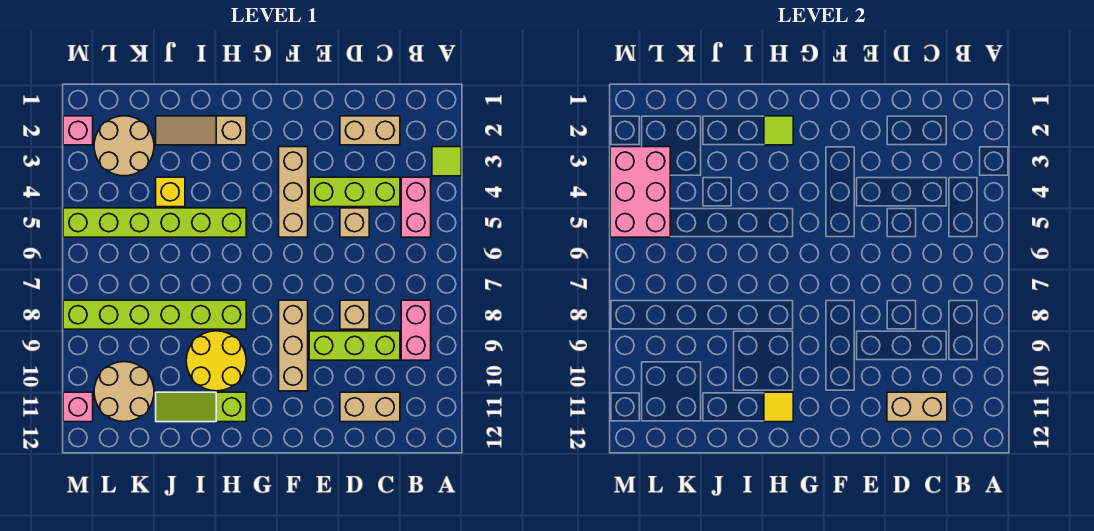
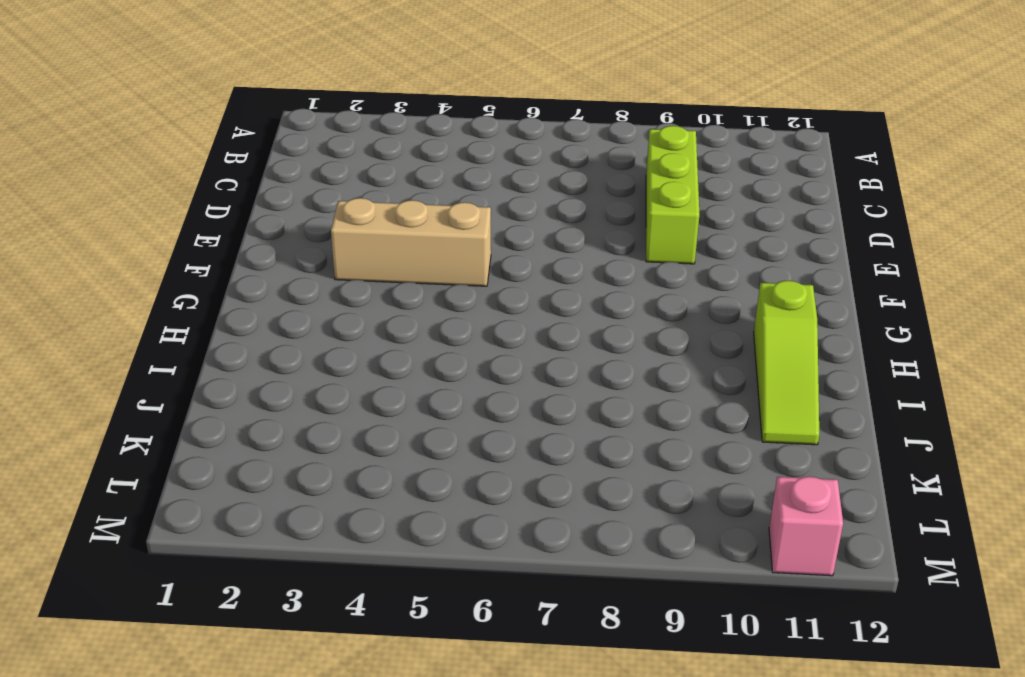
none -> lime 1x1 tile [432,147,461,176]
none -> pink 1x2 brick [401,177,431,237]
none -> pink 1x2 brick [401,300,431,360]

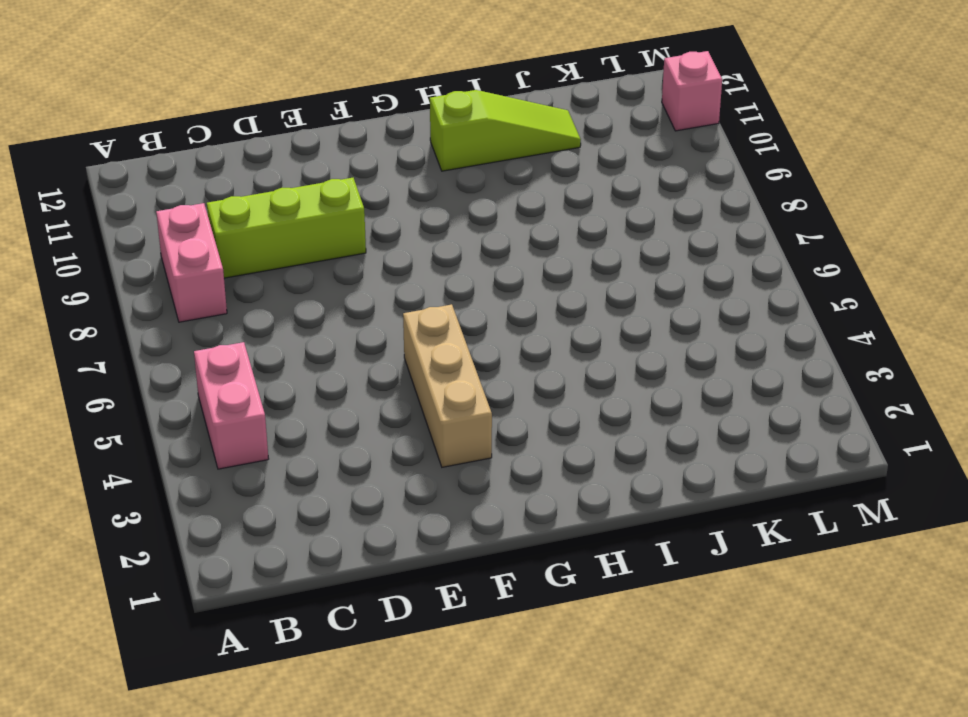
none -> lime 1x1 tile [432,147,461,176]
none -> tan 1x2 brick [340,116,400,145]
none -> lime 1x3 brick [309,177,400,207]

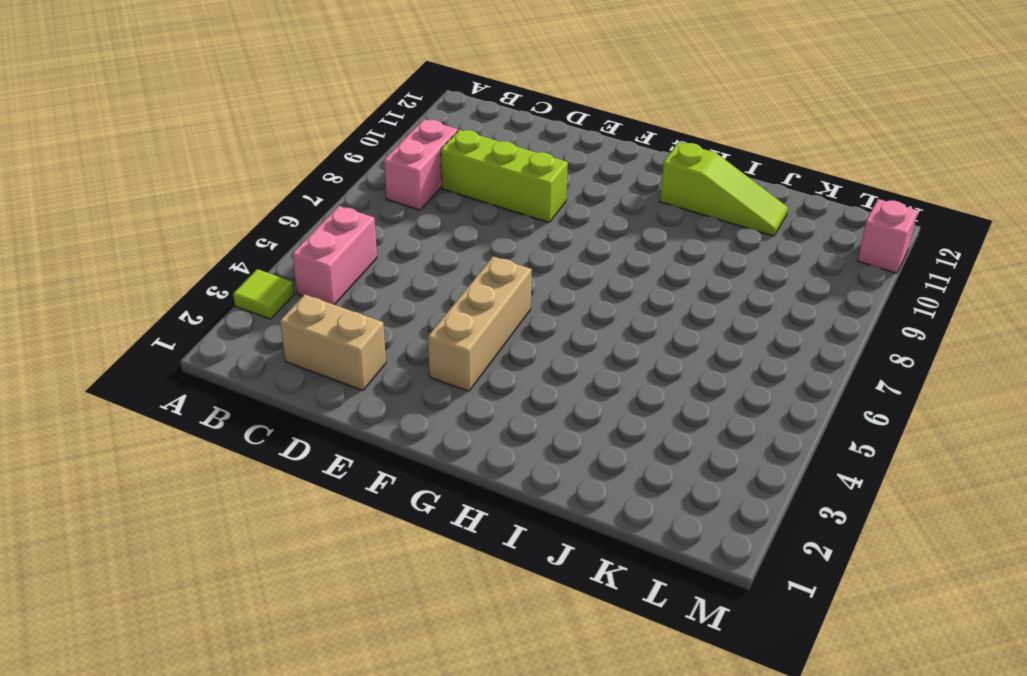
none -> lime 1x3 brick [309,177,400,207]
none -> tan 1x2 brick [340,392,400,422]
none -> tan 1x1 brick [340,208,369,237]

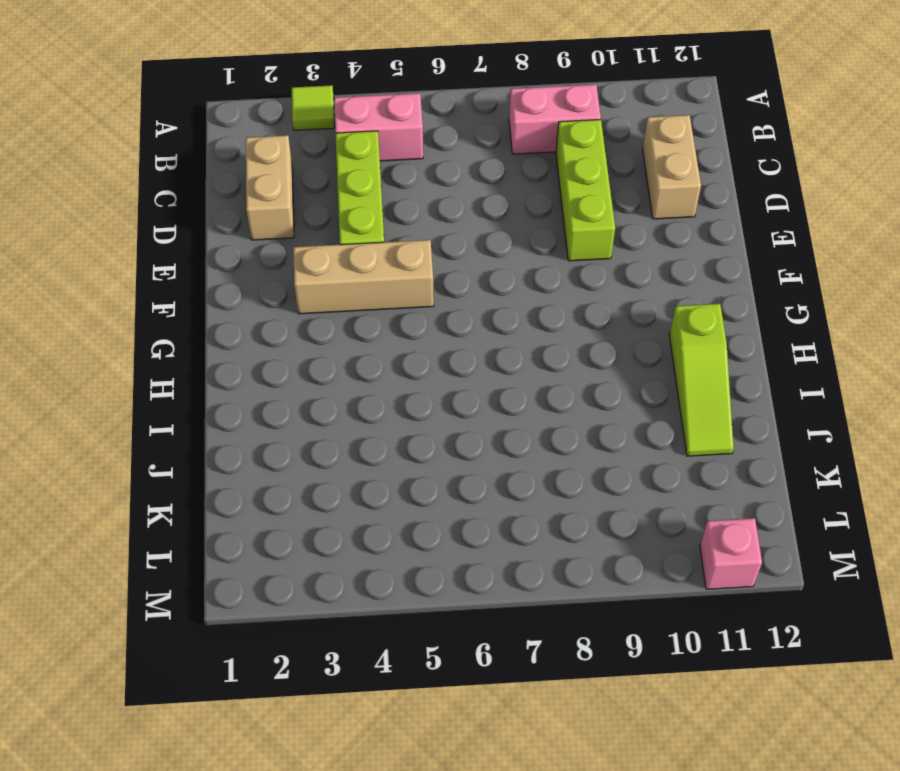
none -> tan 1x1 brick [340,208,369,237]
none -> tan 1x1 brick [340,300,369,329]
none -> tan 1x3 brick [279,300,308,391]

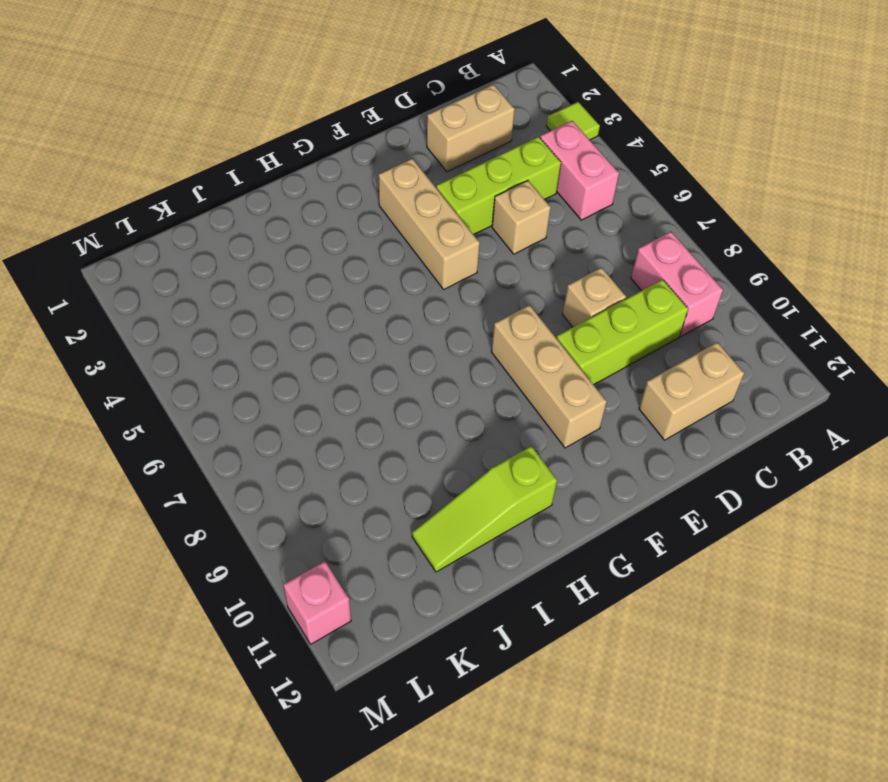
none -> tan 1x3 slope [156,116,246,145]
none -> lime 1x6 brick [63,208,246,237]
none -> lime 1x6 brick [63,300,246,329]

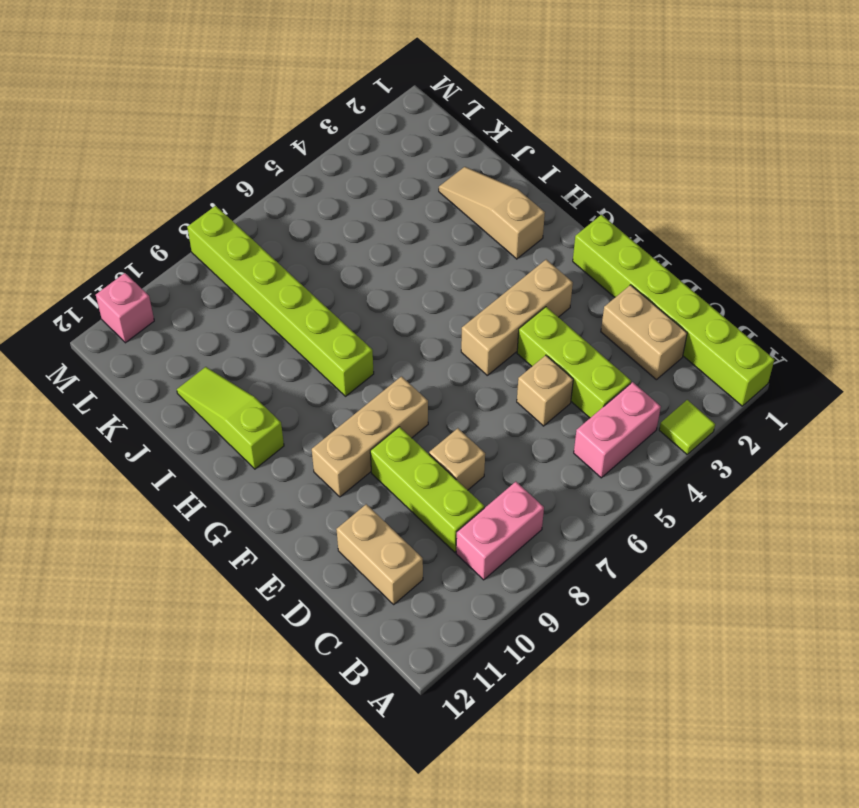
lime 1x6 brick [573,215,774,406] -> lime 1x6 brick moved to [63,208,246,237]
none -> yellow 2x2 round brick [186,331,246,391]
none -> yellow 1x1 brick [156,177,185,207]
none -> tan 2x2 round brick [94,116,154,176]

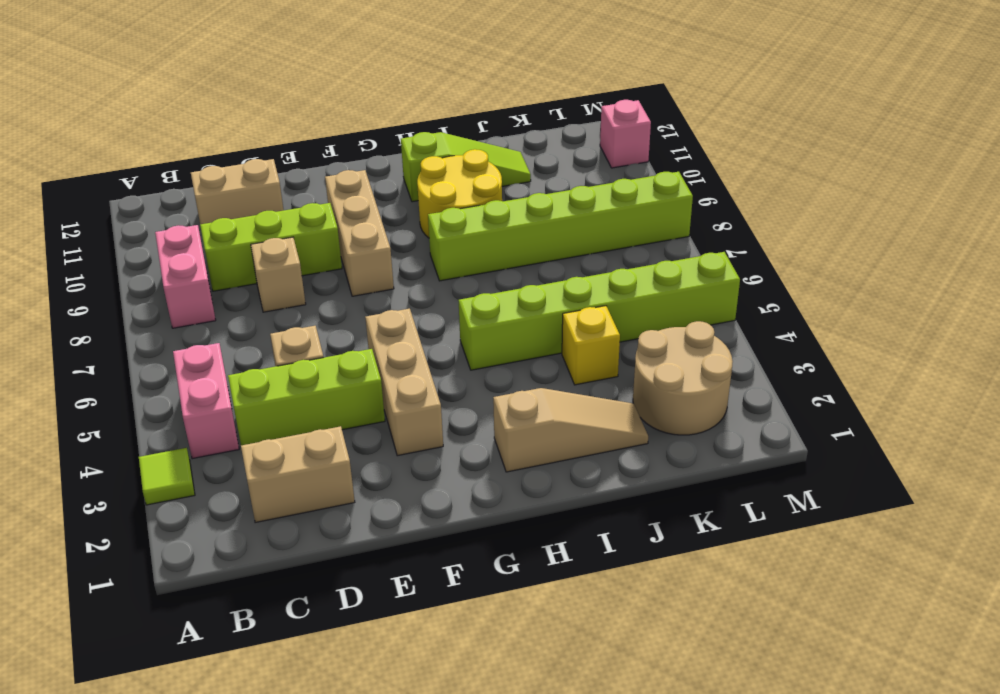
none -> tan 2x2 round brick [94,362,154,422]
none -> pink 1x1 brick [63,116,93,145]
none -> tan 1x2 brick [887,392,947,422]

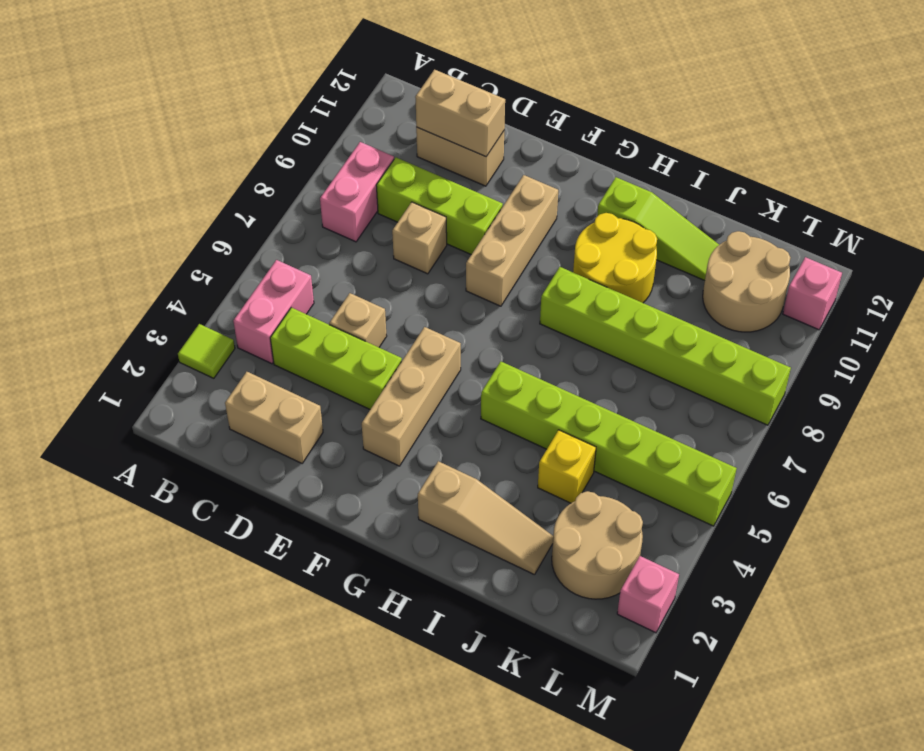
none -> lime 1x1 tile [764,116,793,145]
none -> yellow 1x1 tile [764,392,793,422]
none -> pink 2x3 brick [610,147,670,237]

